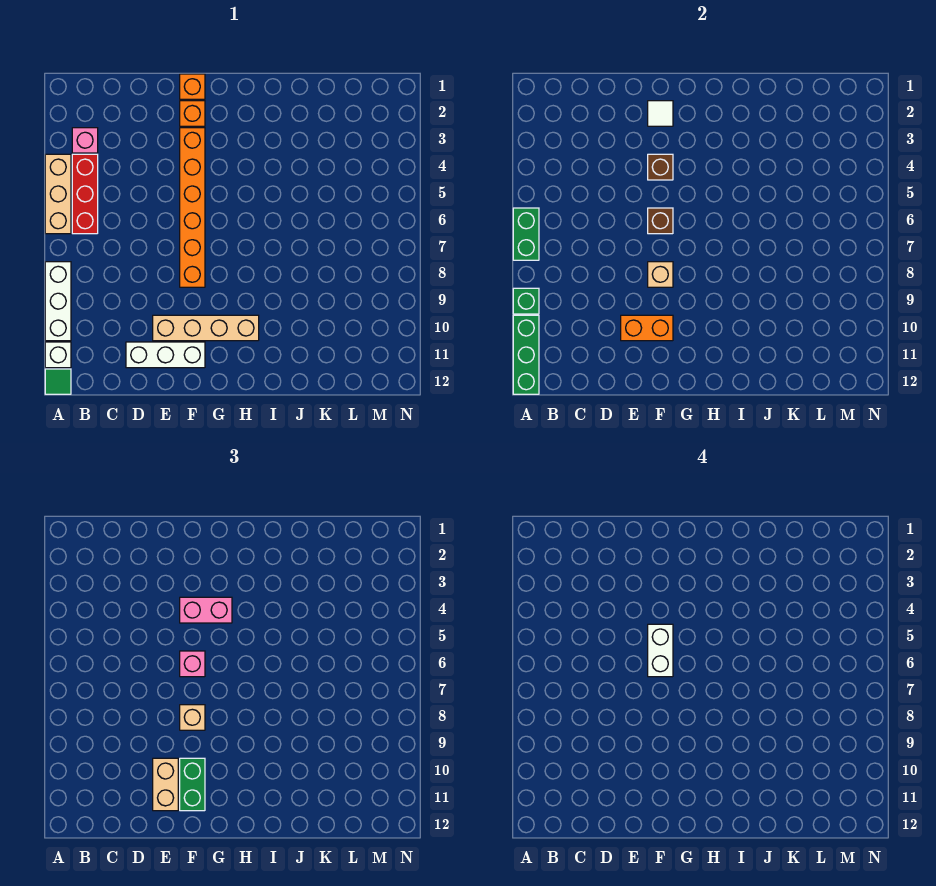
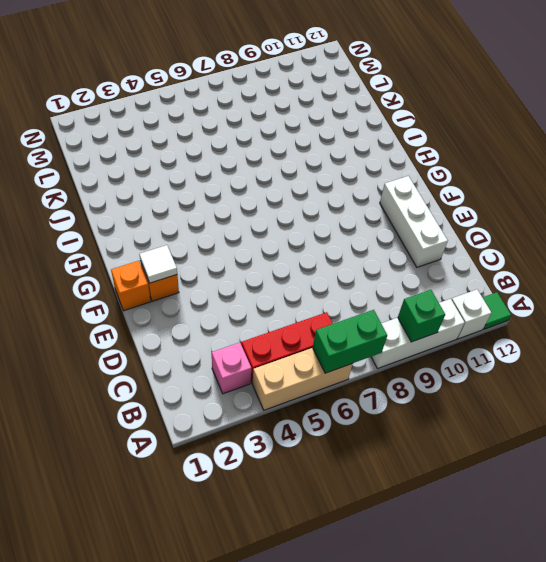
none -> tan 1x4 brick [153,315,259,341]
none -> orange 1x6 brick [180,128,205,287]
none -> green 1x3 brick [513,315,539,394]

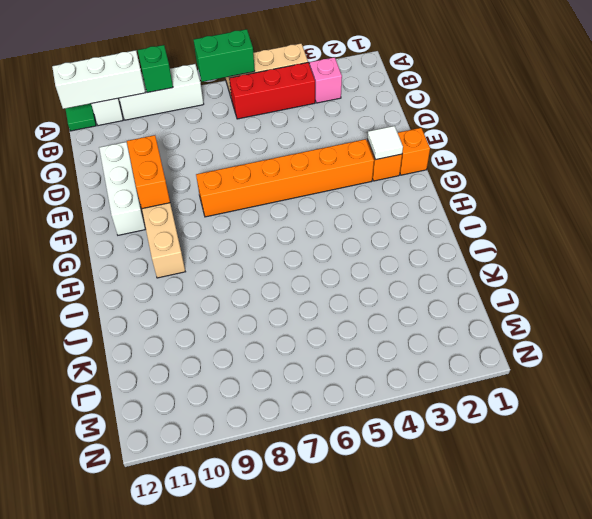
white 1x3 brick [52,50,145,109] -> green 1x3 brick [513,315,539,394]
none -> brown 1x1 brick [648,154,673,180]
none -> brown 1x1 brick [648,208,673,234]
none -> tan 1x1 brick [648,262,673,287]

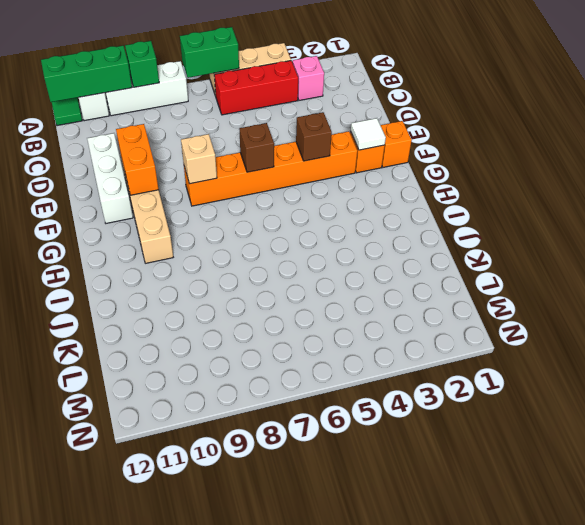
none -> tan 1x2 brick [153,758,178,811]
none -> pink 1x2 brick [180,597,232,623]
none -> pink 1x1 brick [180,651,205,677]

